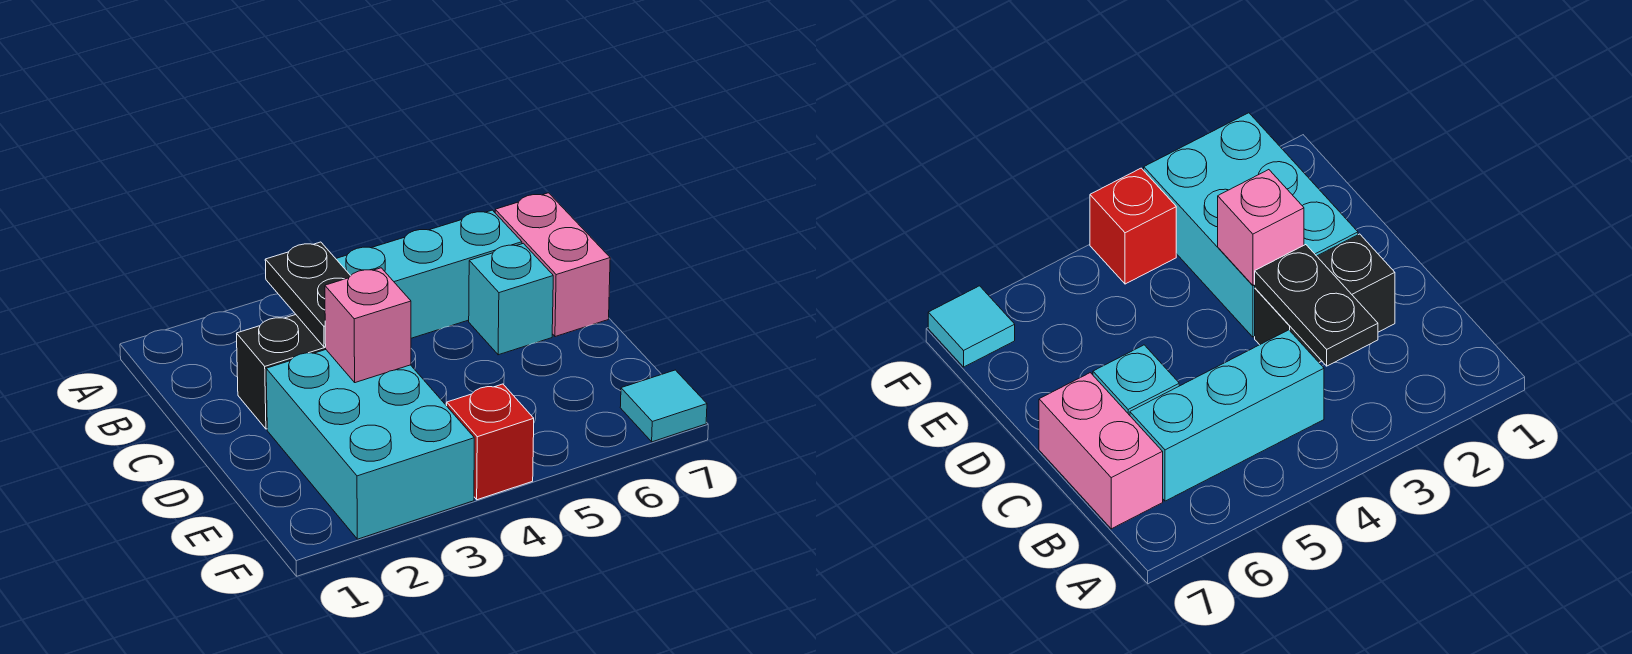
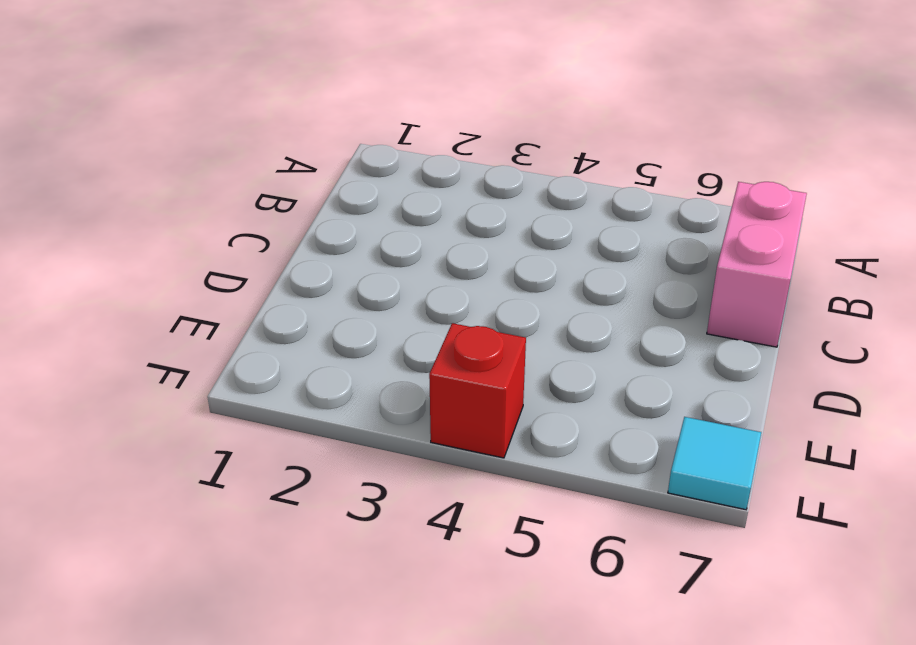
none -> cyan 1x3 brick [336,210,522,338]
none -> black 1x2 brick [237,315,326,429]

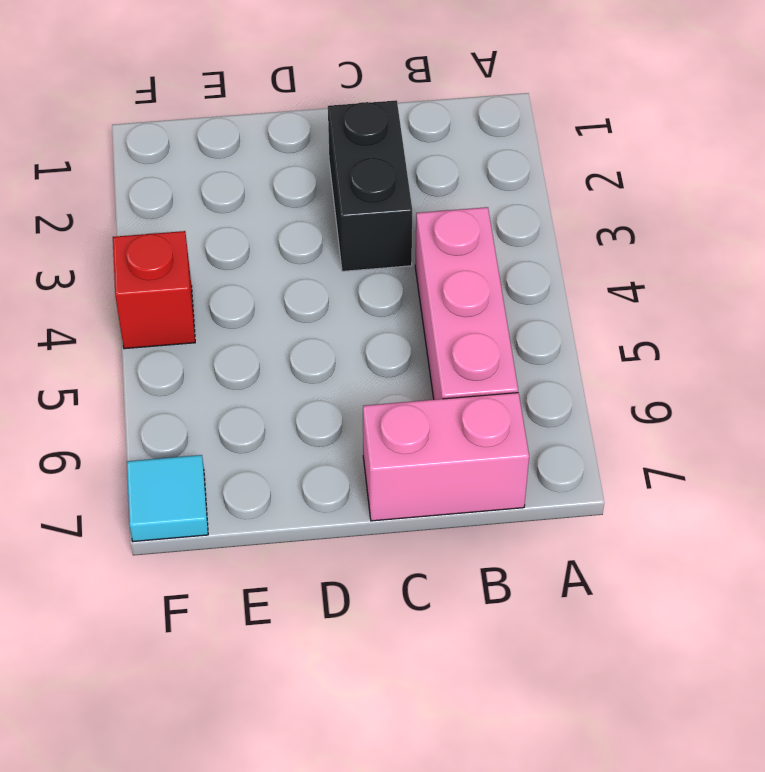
pink 1x3 brick [415,207,518,400] -> cyan 1x3 brick [336,210,522,338]
none -> cyan 1x1 brick [469,243,553,355]
none -> cyan 2x3 brick [266,350,474,539]

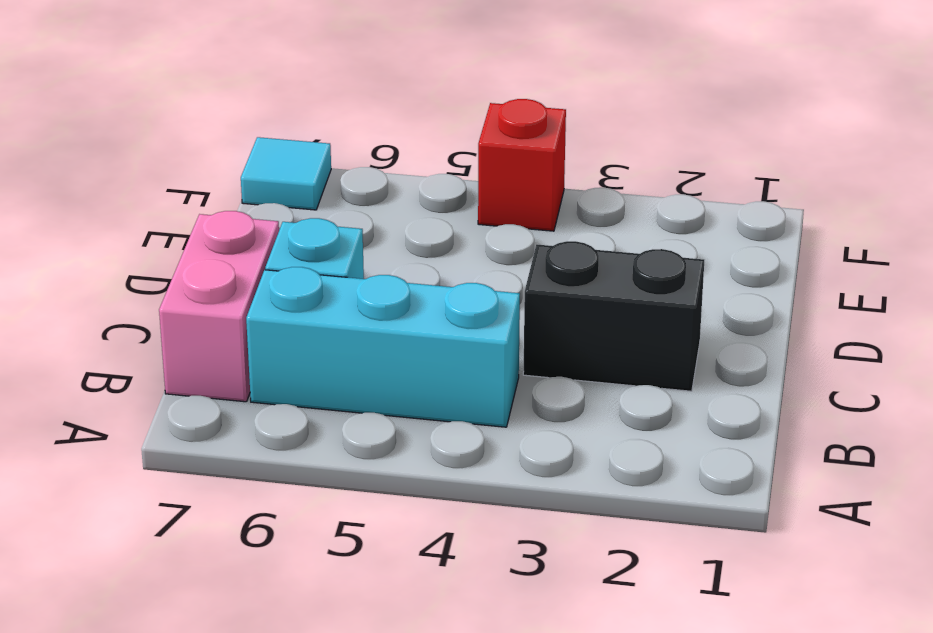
none -> cyan 2x3 brick [266,350,474,539]
none -> black 1x2 plate [265,242,350,347]

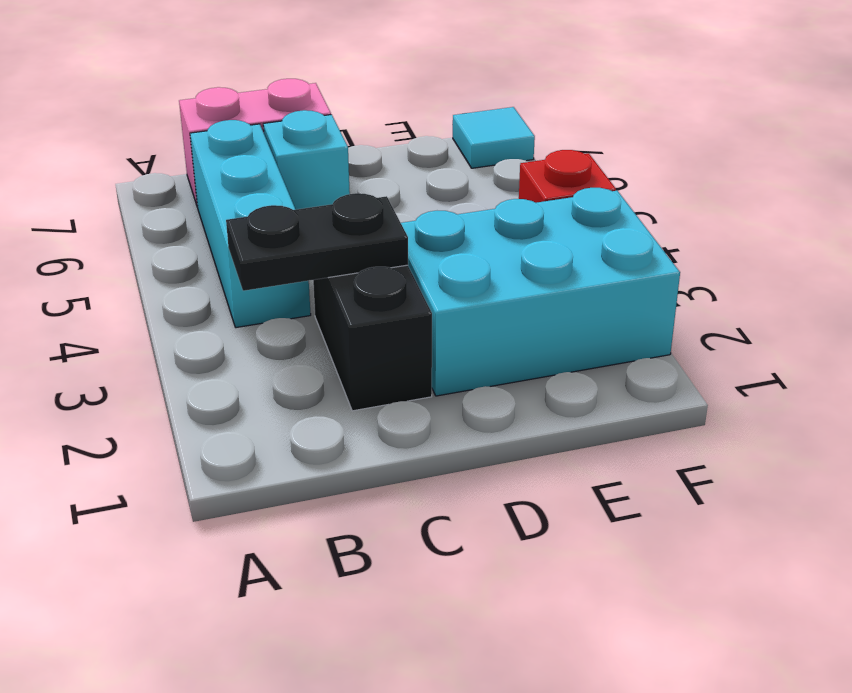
none -> pink 1x1 brick [325,268,411,383]

